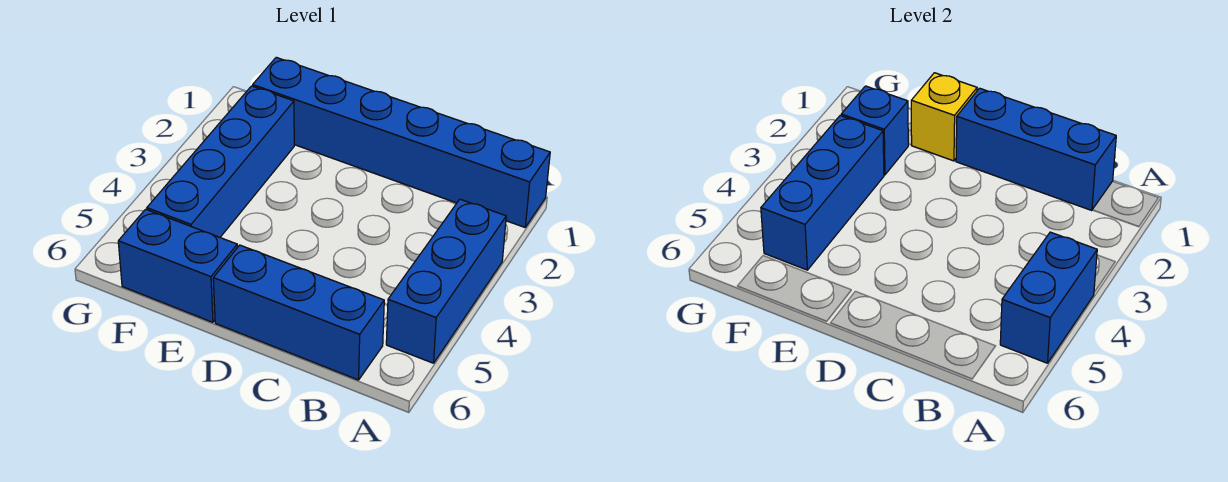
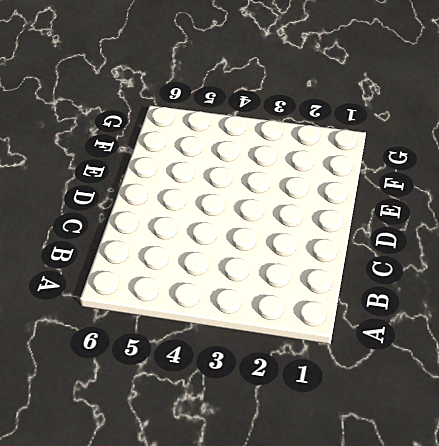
none -> blue 1x6 brick [253,57,550,227]
none -> blue 1x3 brick [386,199,506,363]

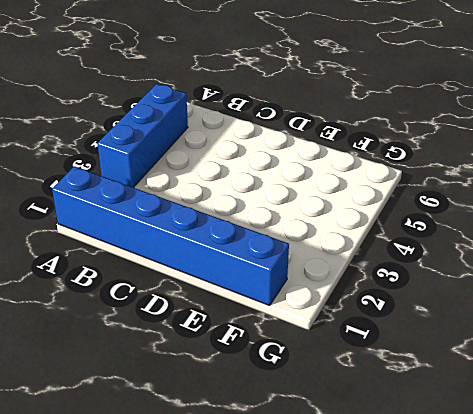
none -> blue 1x3 brick [213,245,384,380]
none -> blue 1x2 brick [118,209,237,322]

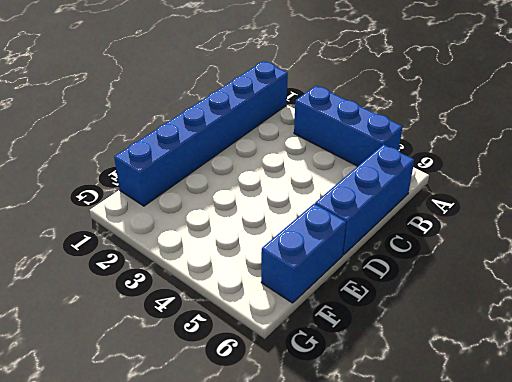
none -> blue 1x4 brick [147,86,294,237]
none -> blue 1x2 brick [1000,232,1097,363]

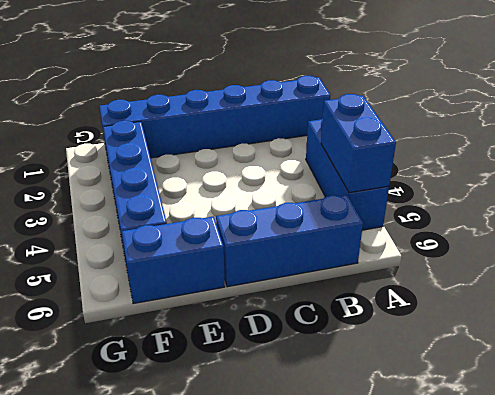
none -> blue 1x3 brick [956,88,1116,211]
none -> yellow 1x1 brick [911,73,977,161]

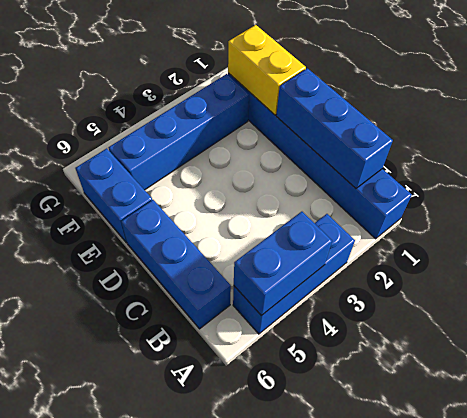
yellow 1x2 brick [228,25,306,115] -> yellow 1x1 brick [911,73,977,161]
none -> blue 1x1 brick [841,86,908,175]
none -> blue 1x3 brick [761,116,884,270]

